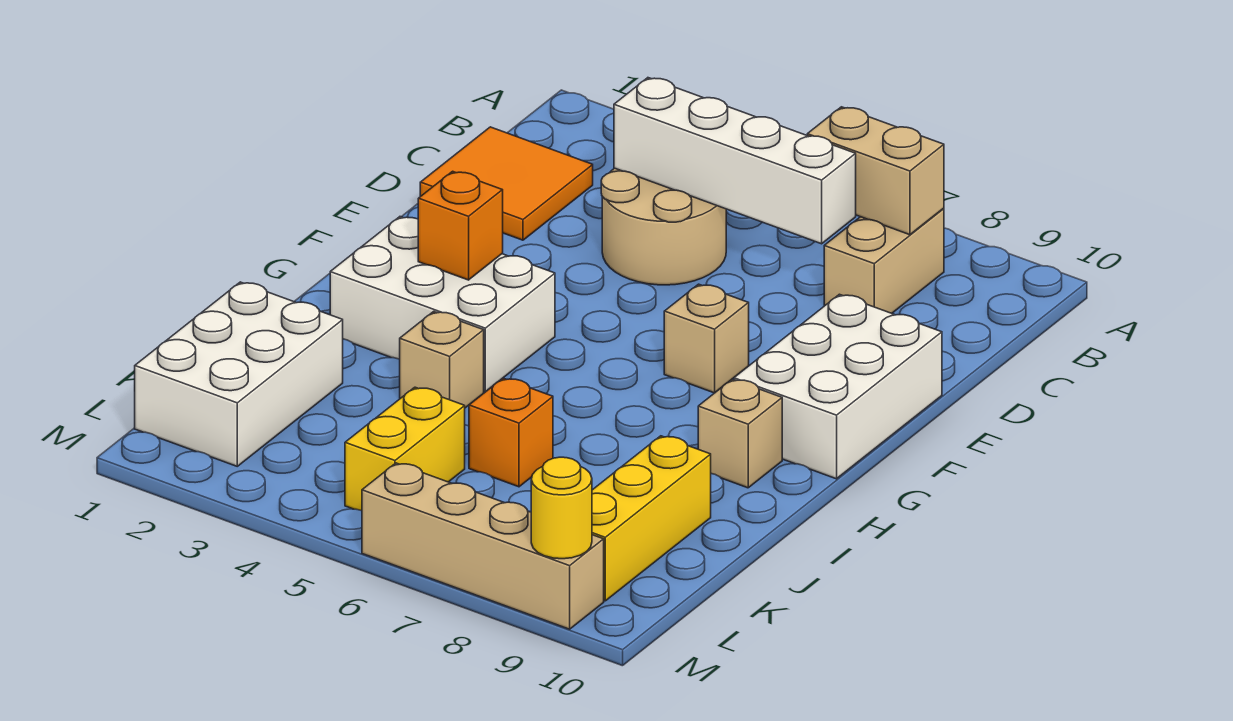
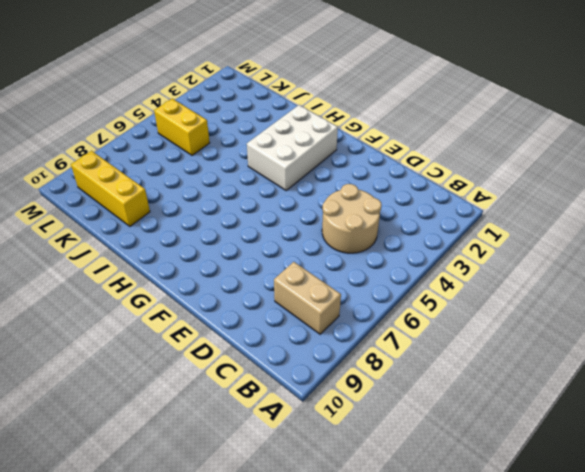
none -> orange 2x2 tile [420,127,593,240]
none -> white 2x3 brick [734,294,942,479]
none -> tan 1x1 brick [664,284,749,393]

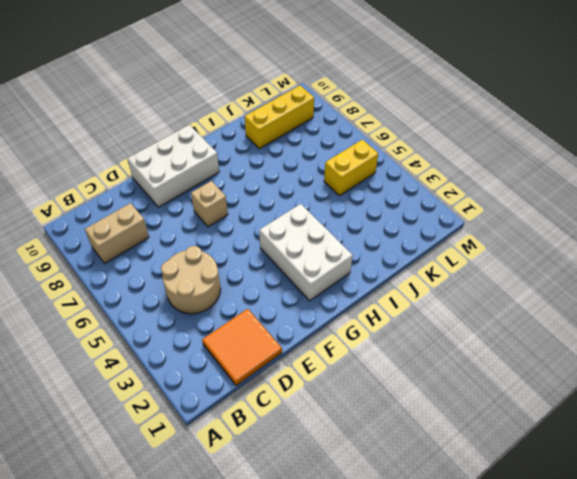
none -> tan 1x1 brick [698,379,782,488]
none -> tan 1x1 brick [400,311,484,408]
none -> white 2x3 brick [135,282,343,466]

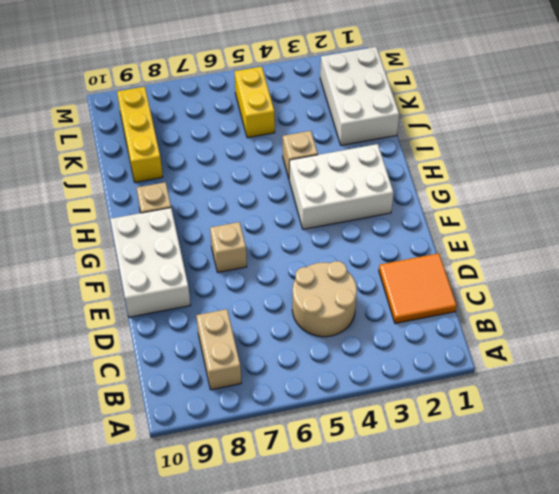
none -> orange 1x1 brick [469,378,553,487]
none -> tan 1x4 brick [362,463,604,629]
none -> tan 1x2 brick [807,107,944,235]

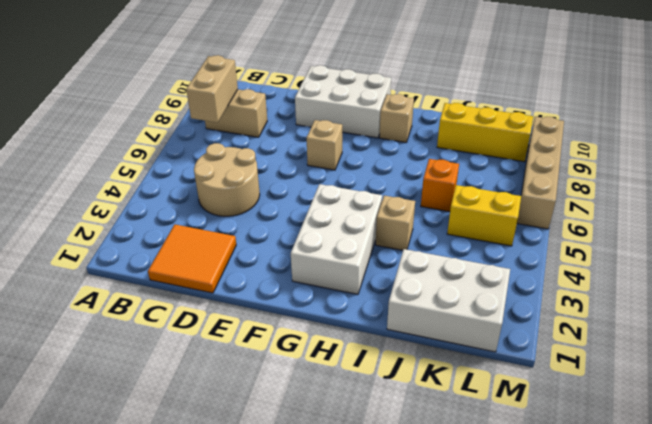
none -> white 1x4 brick [614,78,856,244]
none -> orange 1x1 brick [418,171,503,280]
none -> yellow 1x1 round brick [531,457,592,559]

